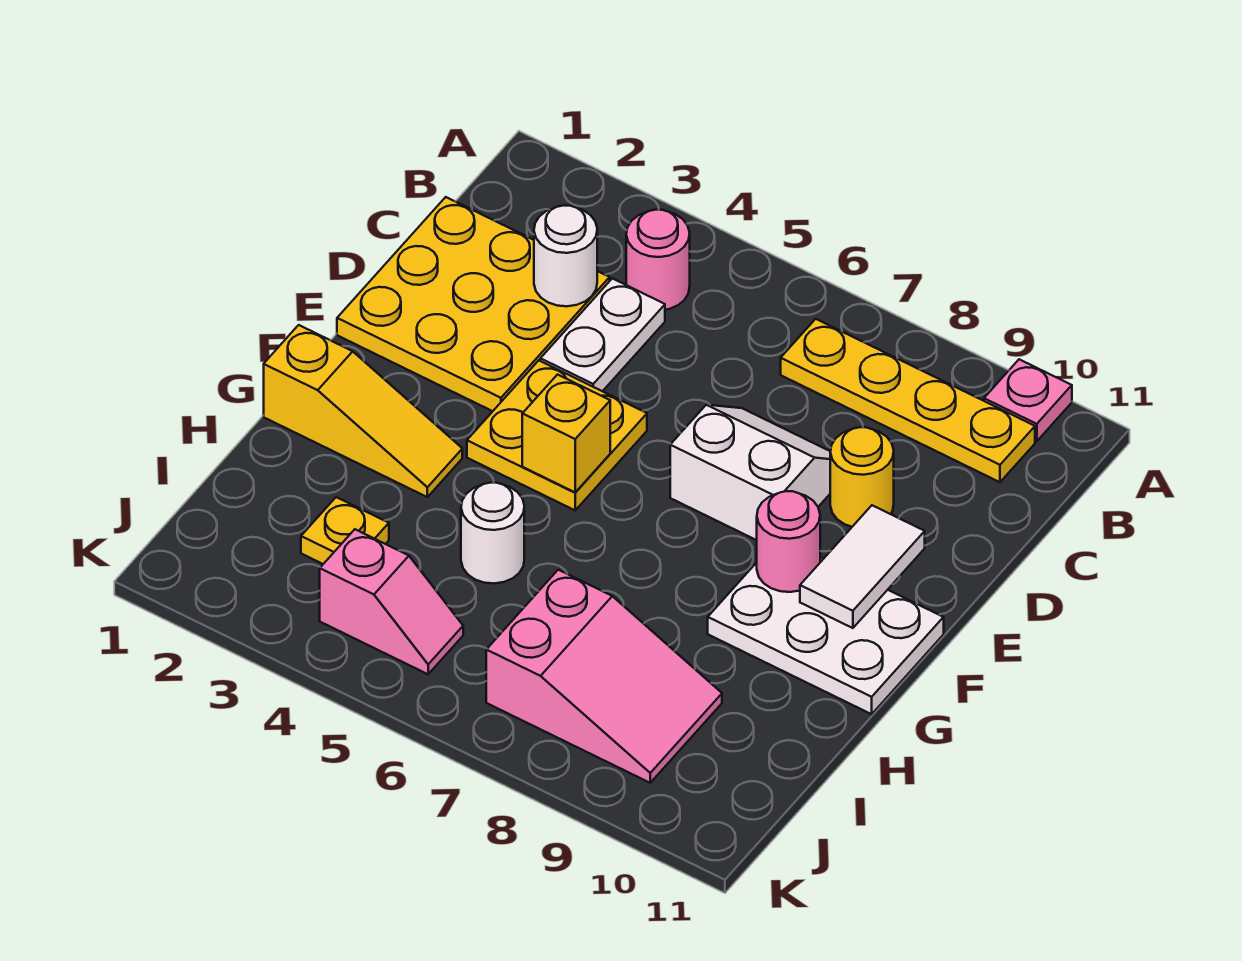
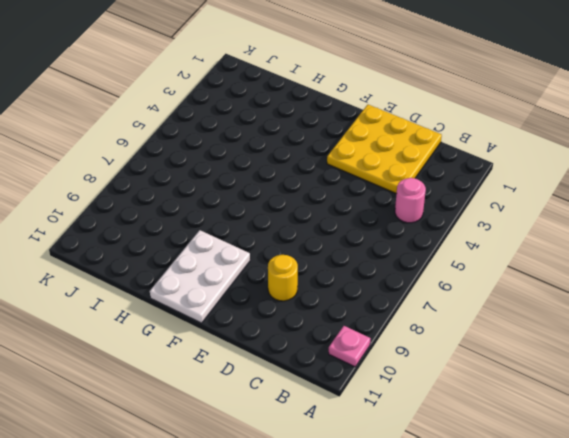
none -> yellow 1x4 plate [781,319,1035,482]
none -> white 1x2 plate [540,278,665,391]
none -> white 2x2 slope [670,405,830,540]

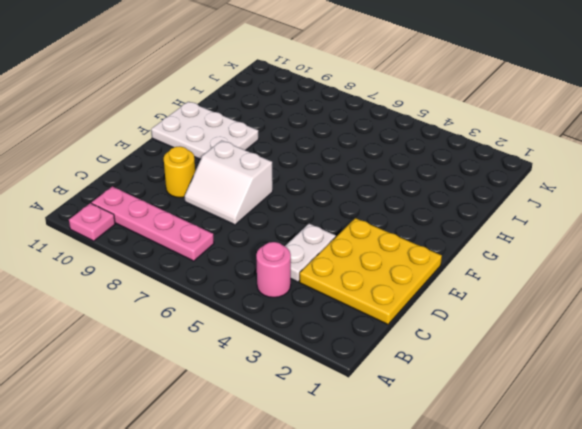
pink 1x4 plate [92,186,214,261] -> yellow 1x4 plate [781,319,1035,482]
none -> yellow 2x2 plate [467,361,647,510]
none -> yellow 1x3 slope [264,325,462,497]
none -> white 1x1 round brick [461,483,524,583]

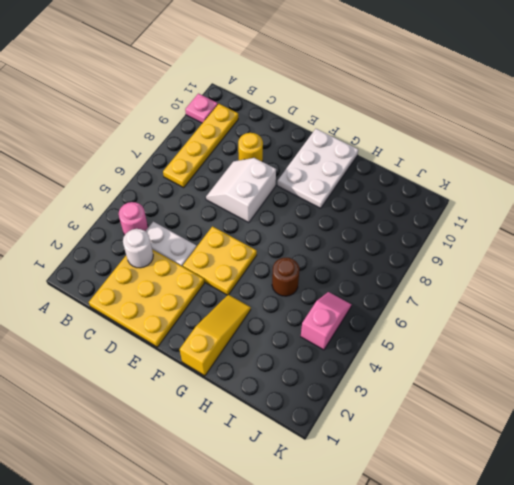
brown 1x1 round brick [272,258,300,296] -> white 1x1 round brick [461,483,524,583]
none -> yellow 1x1 plate [301,497,389,564]
none -> pink 2x3 slope [486,570,722,783]
none -> white 1x2 tile [800,505,925,628]

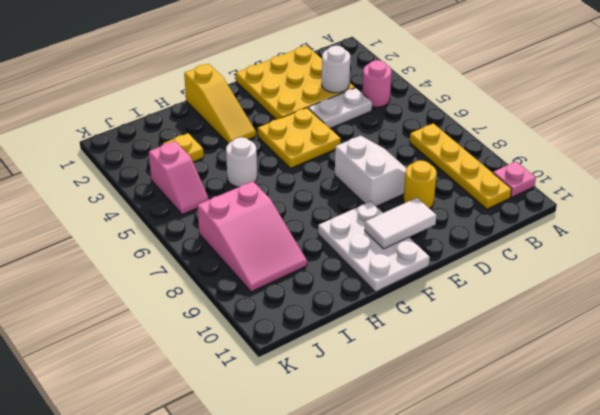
none -> yellow 1x1 brick [522,375,610,492]
none -> pink 1x1 round brick [757,491,820,592]

